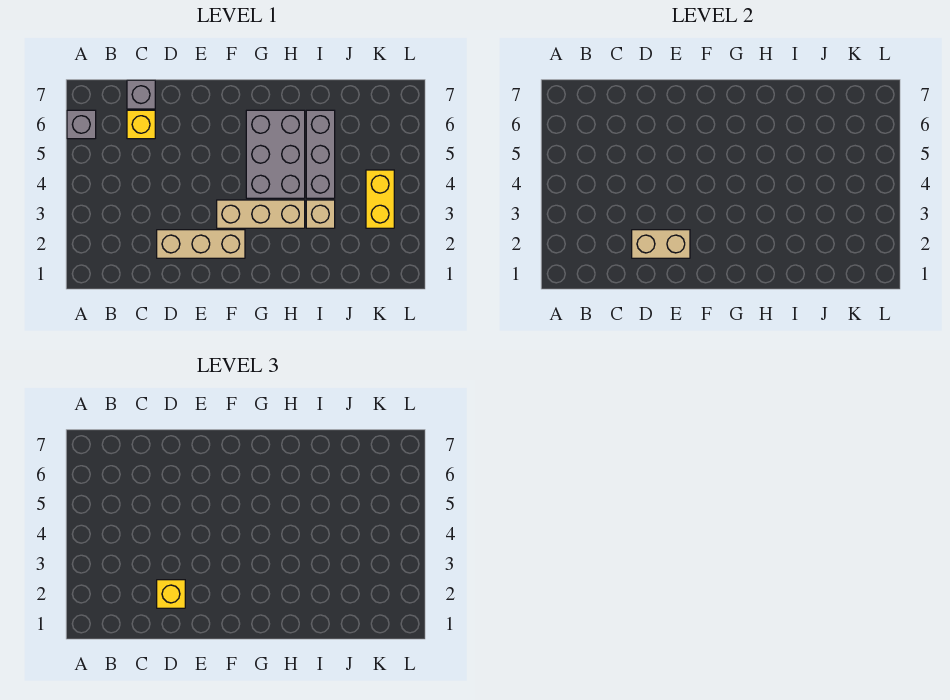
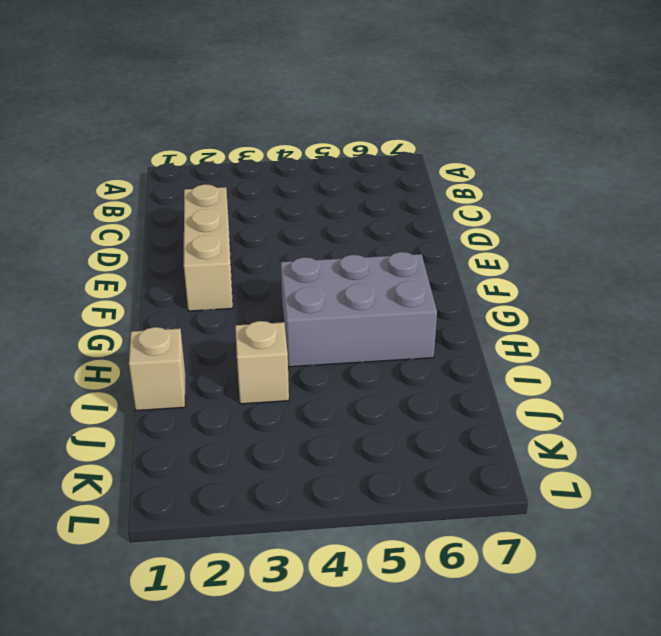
tan 1x1 brick [129,327,185,411] -> none
none -> grey 1x1 brick [67,110,96,139]
none -> yellow 1x1 brick [127,110,155,139]

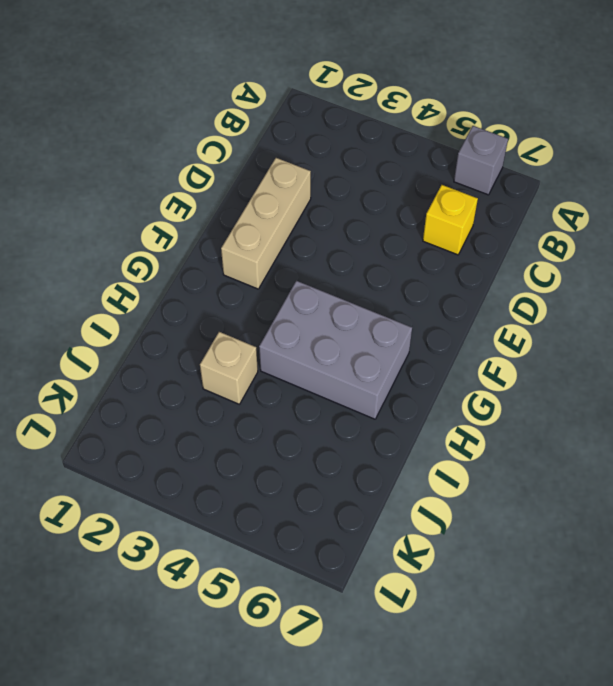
none -> grey 1x1 brick [127,80,155,109]
none -> tan 1x3 brick [217,200,305,228]

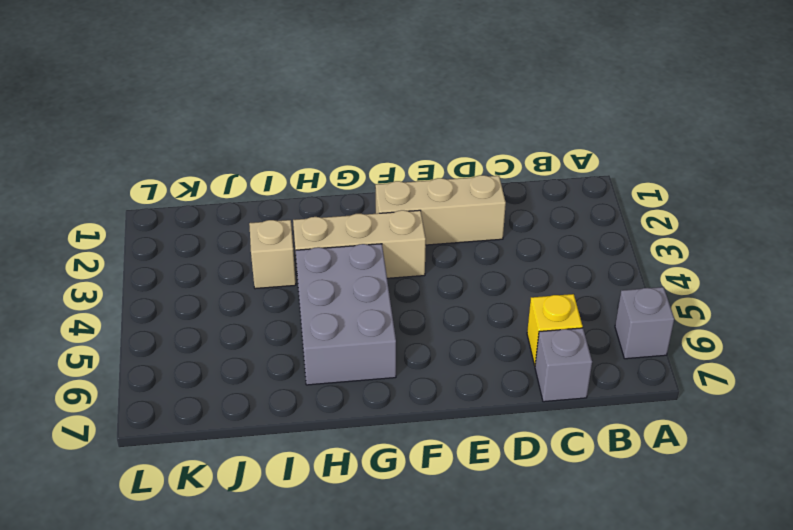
none -> grey 1x3 brick [306,110,335,198]
none -> yellow 1x2 brick [366,170,394,228]

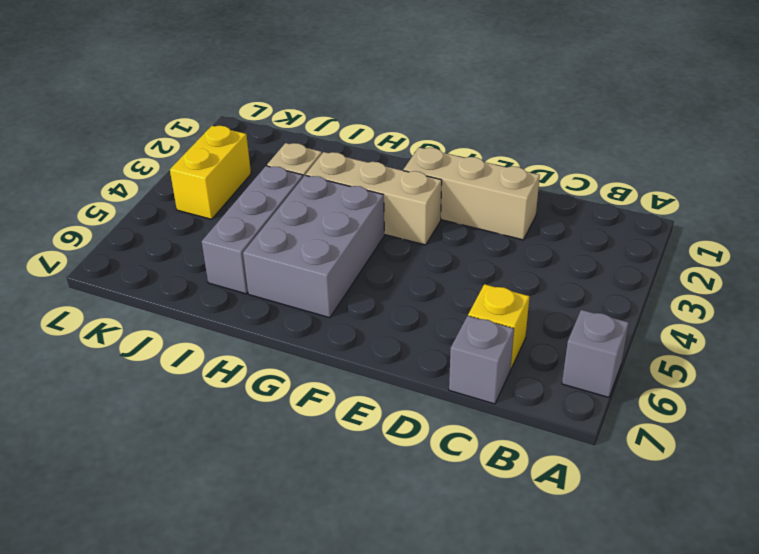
none -> tan 1x2 brick [632,230,690,258]
none -> yellow 1x1 brick [157,580,185,608]

